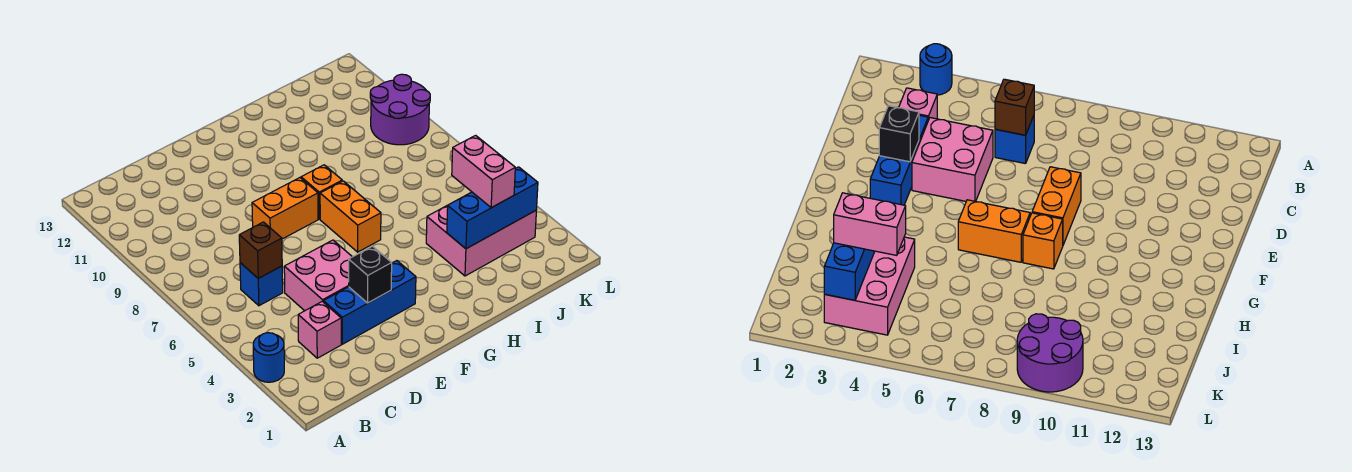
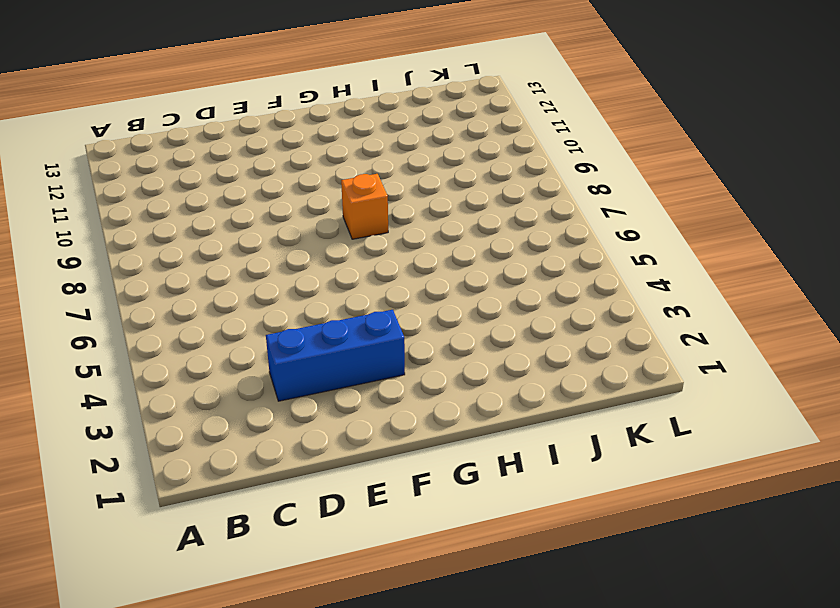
none -> blue 1x1 round brick [253,333,284,382]
none -> pink 1x1 brick [298,301,341,358]
none -> blue 1x1 brick [240,263,283,306]

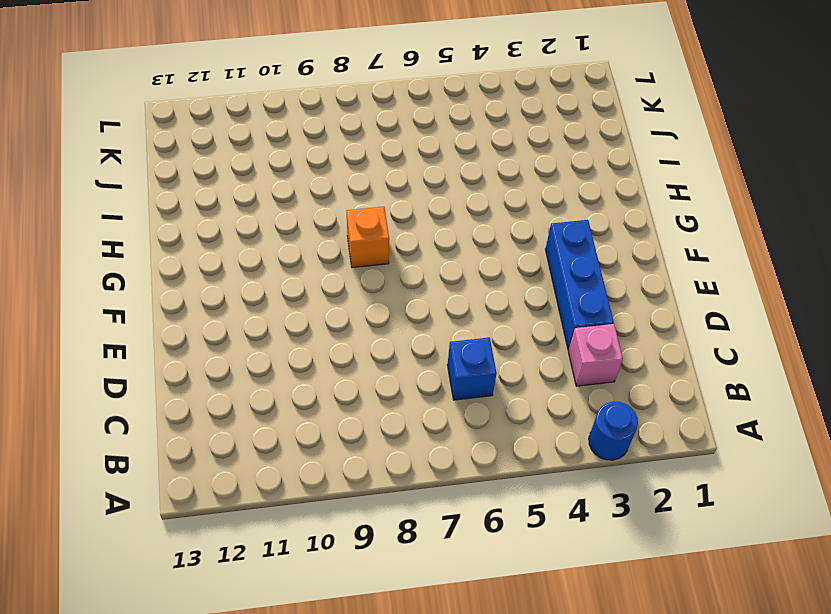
none -> pink 2x2 brick [284,240,352,311]
none -> orange 1x2 brick [252,178,318,239]
none -> orange 1x2 brick [320,181,381,252]

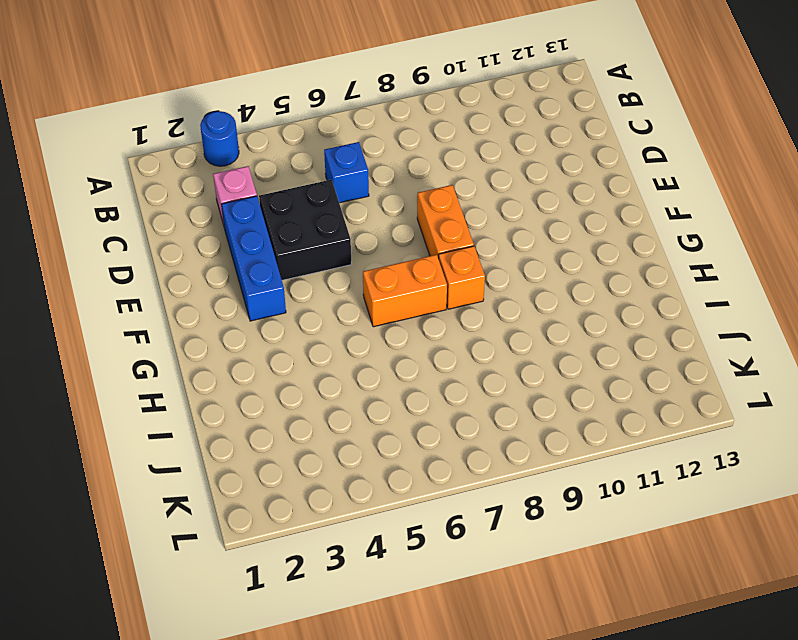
black 2x2 brick [259,180,351,280] -> pink 2x2 brick [284,240,352,311]
none -> pink 2x3 brick [426,205,536,276]
none -> purple 2x2 round brick [370,74,430,145]
none -> brown 1x1 brick [239,222,282,278]

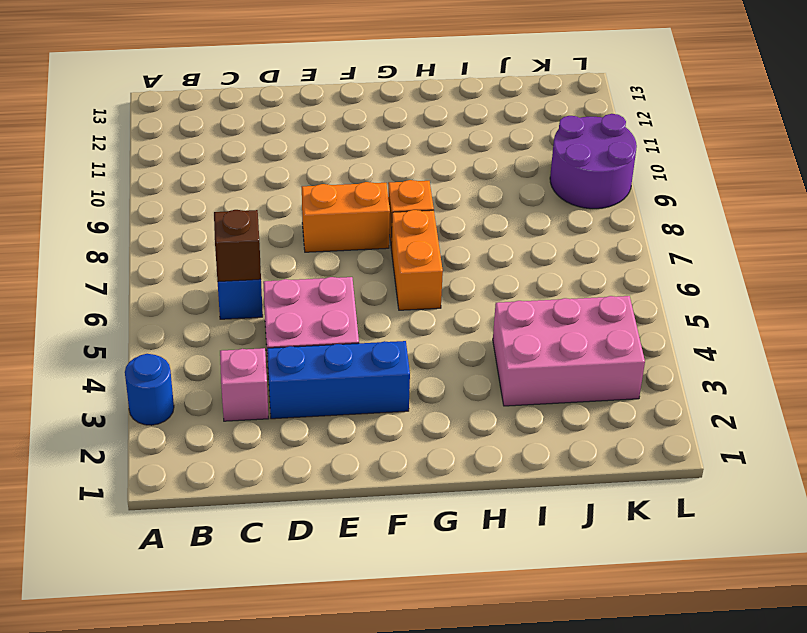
none -> black 1x1 brick [349,246,392,303]
none -> blue 1x3 brick [447,167,538,249]
none -> pink 1x2 brick [452,135,515,208]

